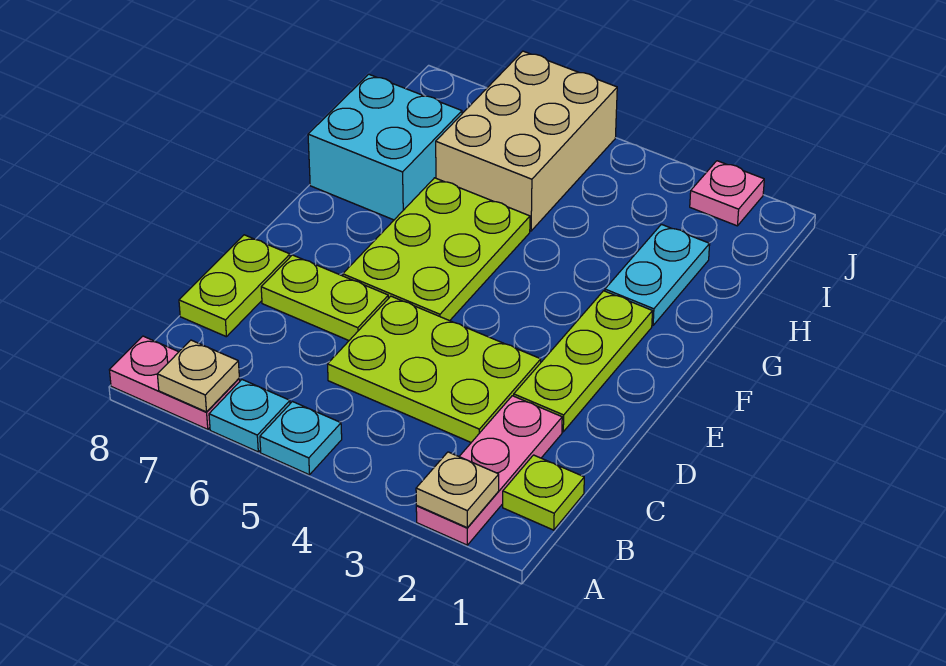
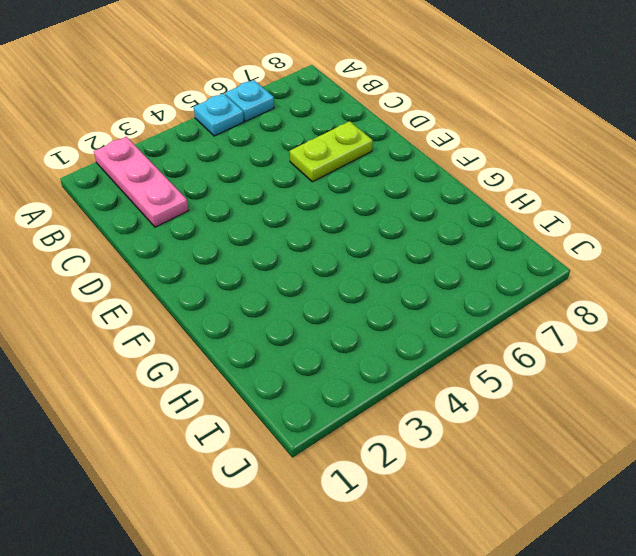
none -> pink 1x2 plate [110,336,240,429]
none -> lime 1x1 plate [503,455,584,530]
none -> lime 2x3 plate [328,296,541,442]

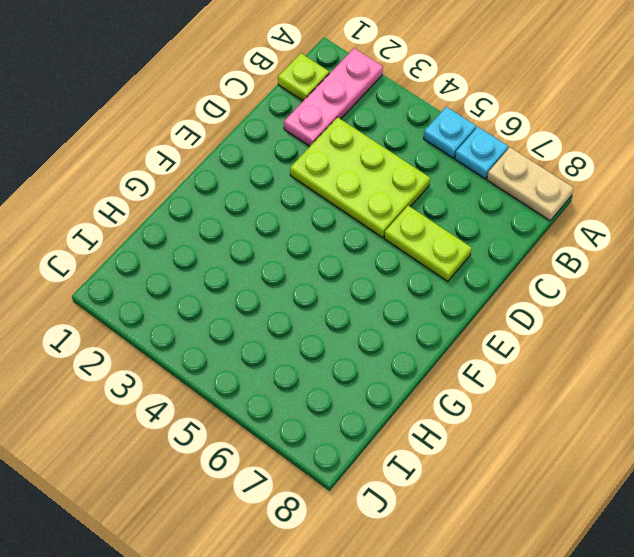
tan 1x2 plate [487,147,573,221] -> pink 1x2 plate [110,336,240,429]
none -> lime 1x2 plate [179,235,290,337]
none -> lime 1x3 plate [514,291,653,432]
none -> lime 2x3 plate [343,178,530,321]

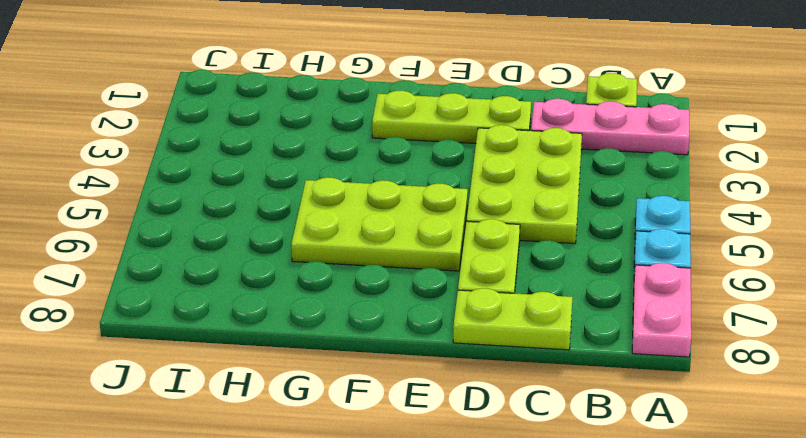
none -> cyan 1x2 plate [605,224,710,326]
none -> cyan 2x2 brick [308,74,462,220]
none -> tan 2x3 brick [436,51,617,231]

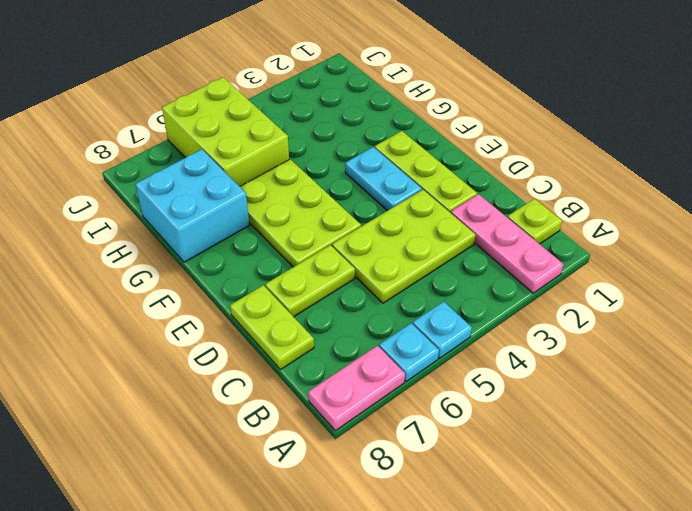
cyan 1x2 plate [345,147,422,211] -> cyan 1x2 plate moved to [605,224,710,326]
lime 2x3 brick [162,77,289,186] -> tan 2x3 brick [436,51,617,231]
none -> pink 1x1 plate [690,161,764,226]
none -> tan 1x1 plate [416,452,499,527]
none -> tan 1x1 plate [157,340,239,412]

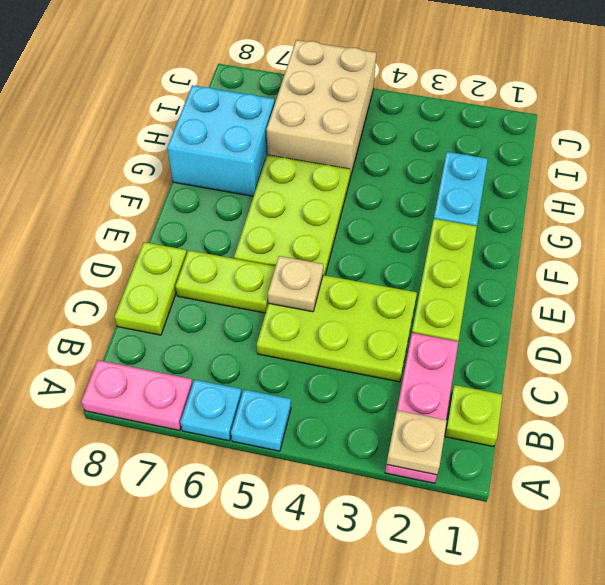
tan 1x1 plate [268,256,323,312] -> tan 1x1 plate moved to [157,340,239,412]
none -> pink 1x1 plate [690,161,764,226]

